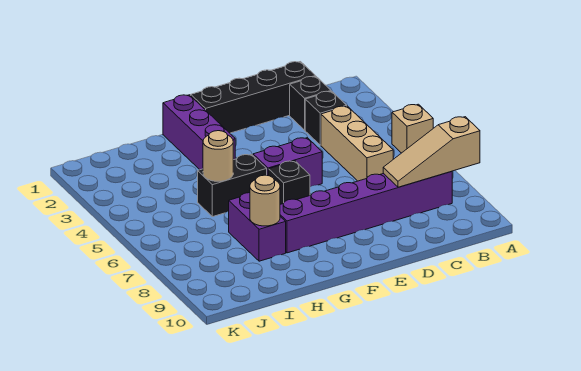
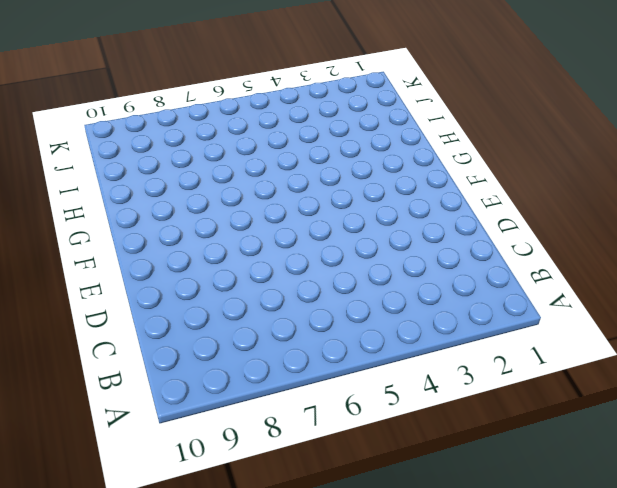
none -> tan 1x1 brick [392,104,433,153]
none -> purple 1x6 brick [280,171,452,253]
none -> black 1x4 brick [191,62,315,133]

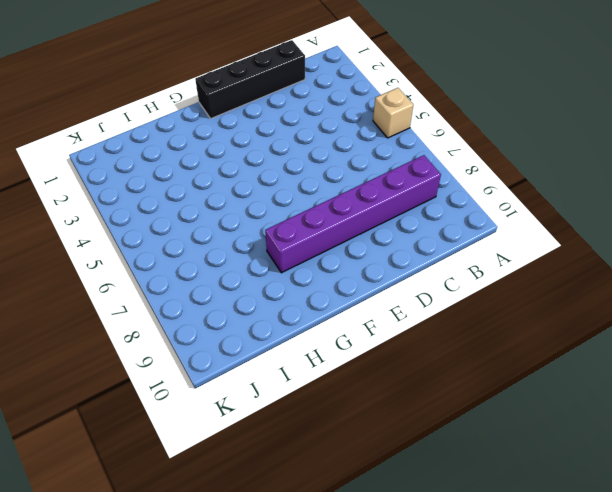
none -> black 1x1 brick [290,76,331,130]
none -> black 1x1 brick [305,91,346,145]
none -> tan 1x3 brick [321,106,393,181]

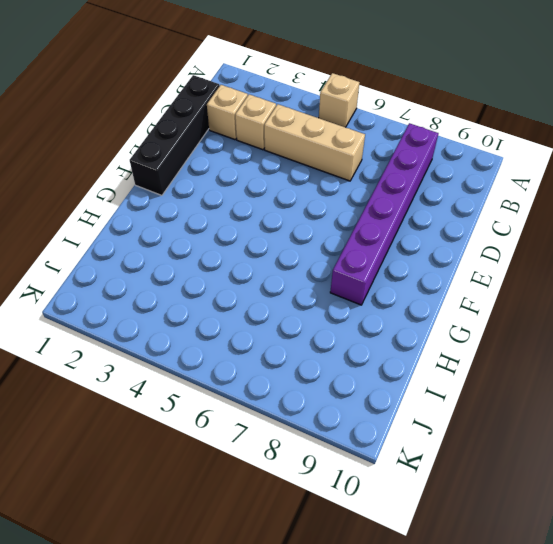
tan 1x1 brick [207,85,248,140] -> black 1x1 brick [290,76,331,130]
tan 1x1 brick [235,94,276,150] -> black 1x1 brick [305,91,346,145]
none -> purple 1x2 brick [253,138,322,187]
none -> black 1x1 brick [269,161,310,204]
none -> purple 1x3 brick [163,95,235,170]

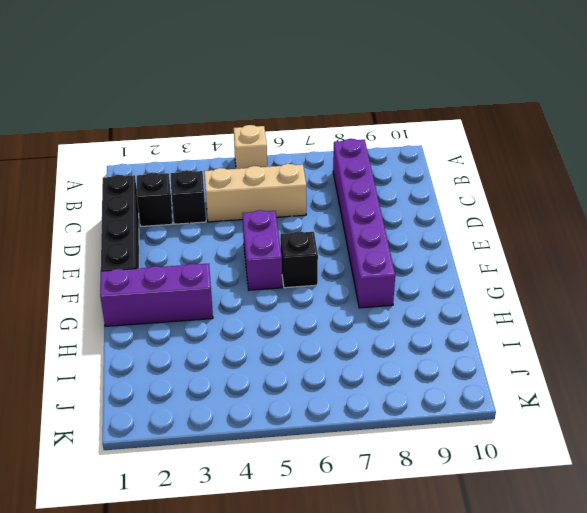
none -> black 1x2 brick [198,154,267,217]
none -> purple 1x2 brick [229,193,286,261]
none -> tan 1x3 slope [383,117,480,187]

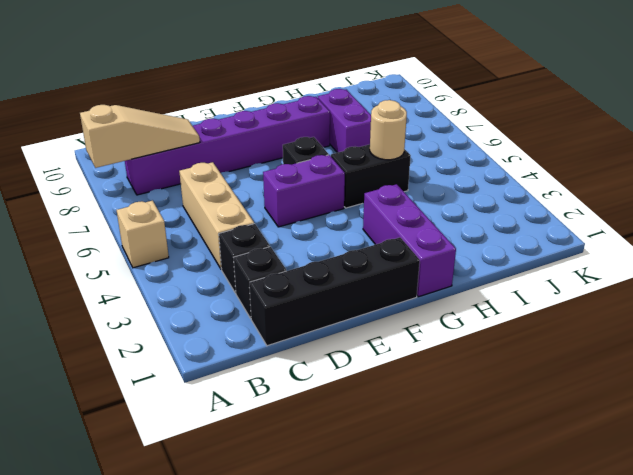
none -> tan 1x1 round brick [250,175,280,226]

